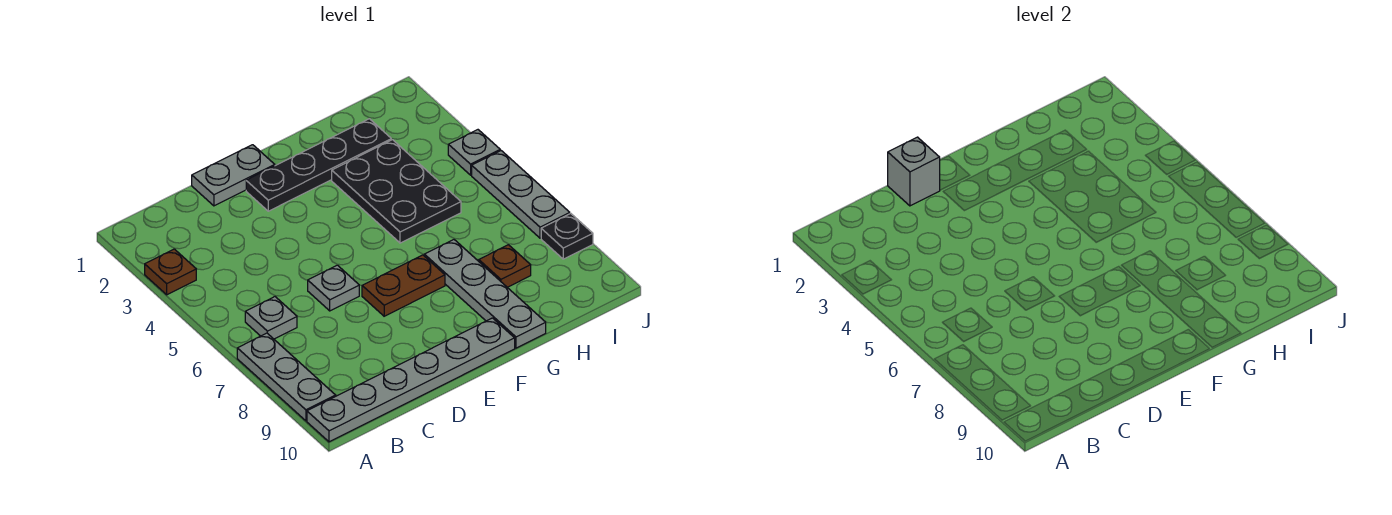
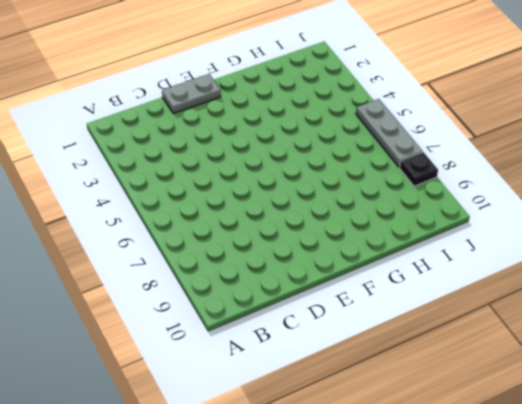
none -> brown 1x1 plate [145,249,196,295]
none -> grey 1x3 plate [237,333,336,421]
none -> grey 1x6 plate [307,318,515,442]

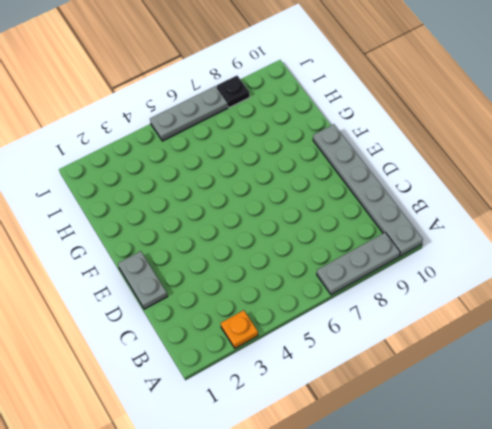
orange 1x1 plate [221,310,258,348] -> brown 1x1 plate [145,249,196,295]
none -> grey 1x1 plate [245,297,297,339]
none -> grey 1x1 plate [308,265,359,311]
none -> black 1x4 plate [246,119,391,211]

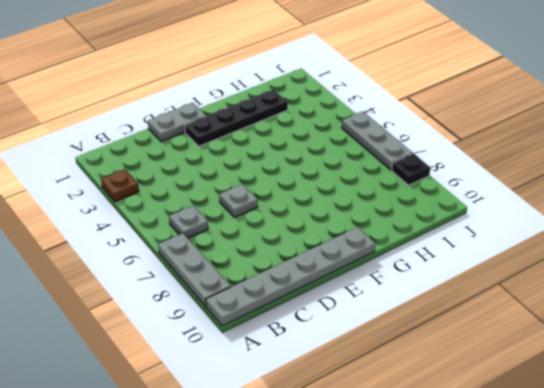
none -> brown 1x2 plate [362,255,445,316]
none -> black 2x3 plate [332,140,461,243]
none -> grey 1x4 plate [424,240,546,348]

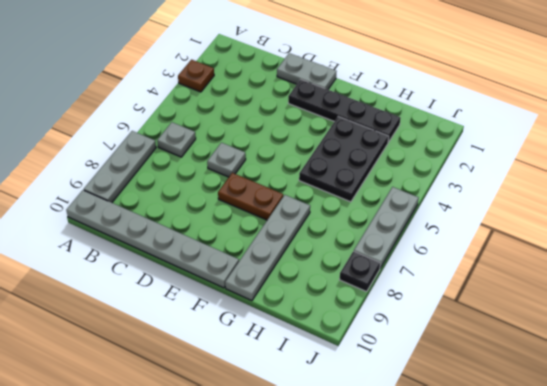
none -> brown 1x1 plate [479,245,531,287]
none -> grey 1x1 plate [448,130,500,175]
none -> grey 1x1 brick [888,137,940,206]

